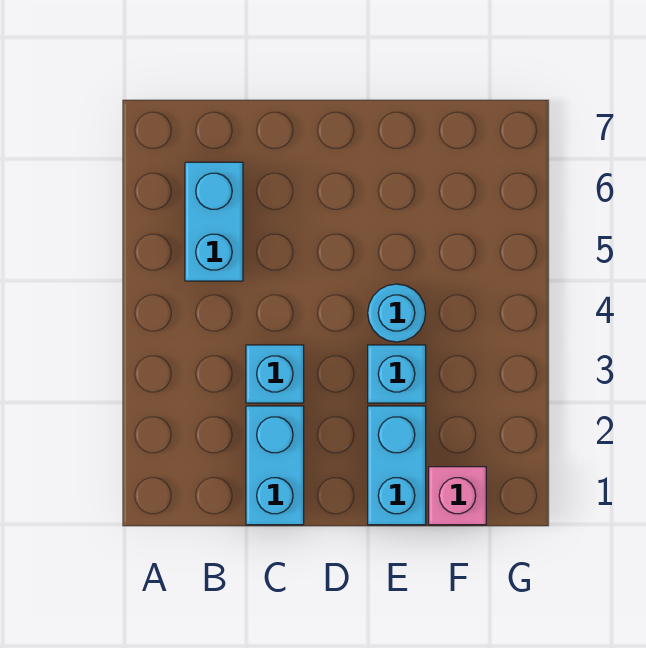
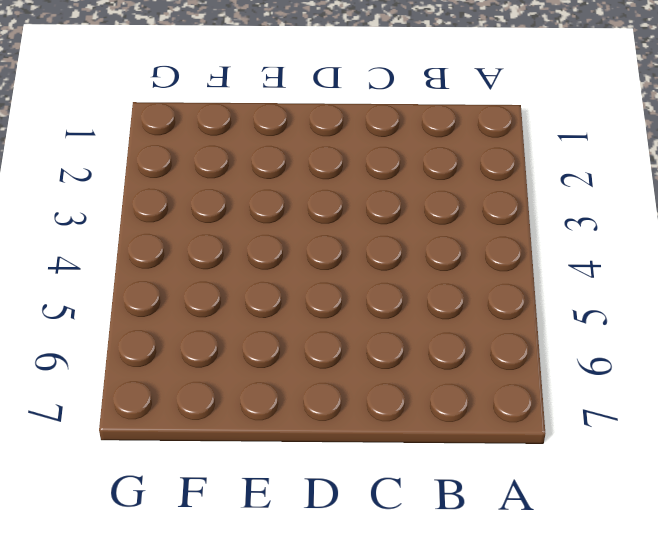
none -> cyan 1x2 brick [185,162,243,281]
none -> cyan 1x2 brick [246,406,304,525]

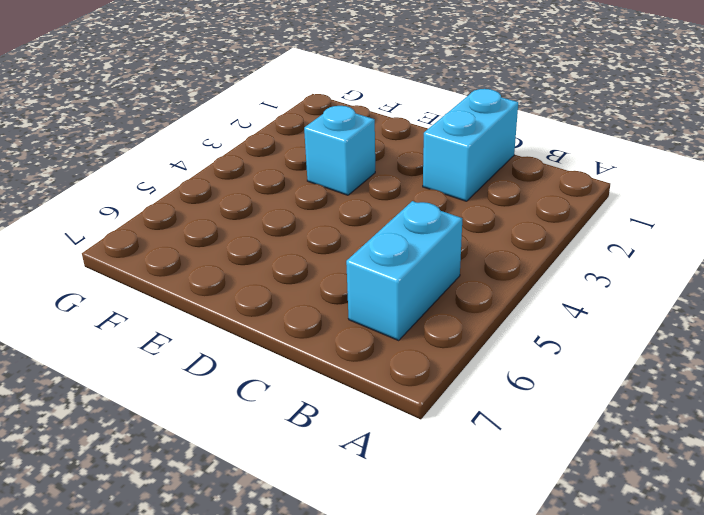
none -> cyan 1x1 brick [246,345,304,403]
none -> cyan 1x2 brick [368,406,426,525]

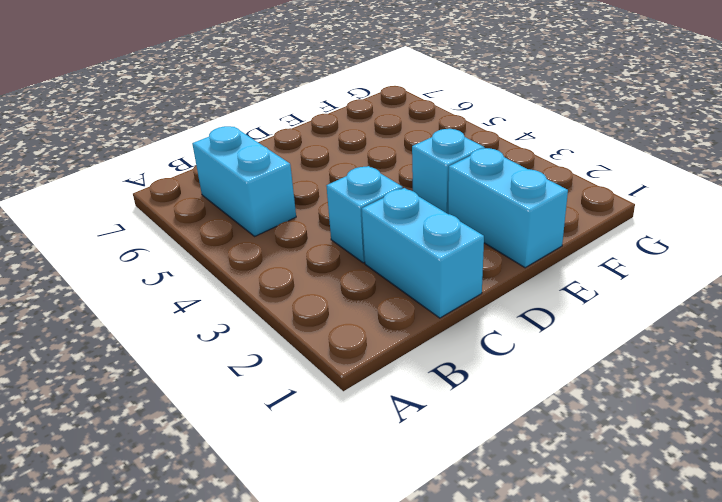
none -> cyan 1x1 round brick [368,284,426,342]
none -> pink 1x1 brick [429,467,486,525]

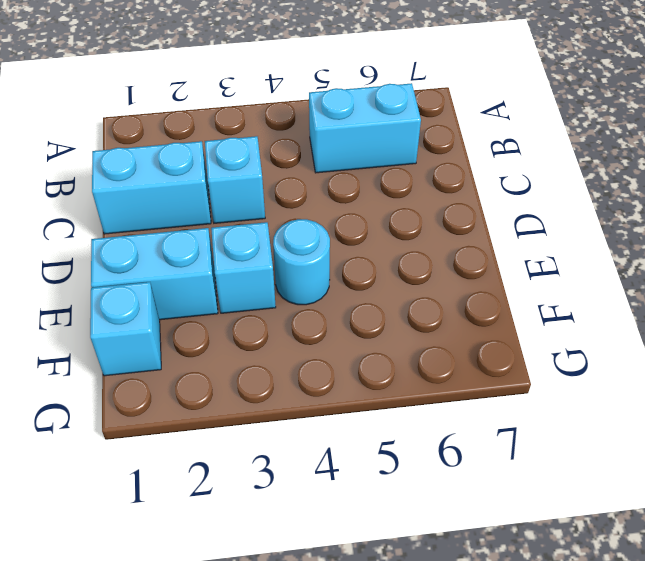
cyan 1x1 brick [90,282,161,376] -> pink 1x1 brick [429,467,486,525]

